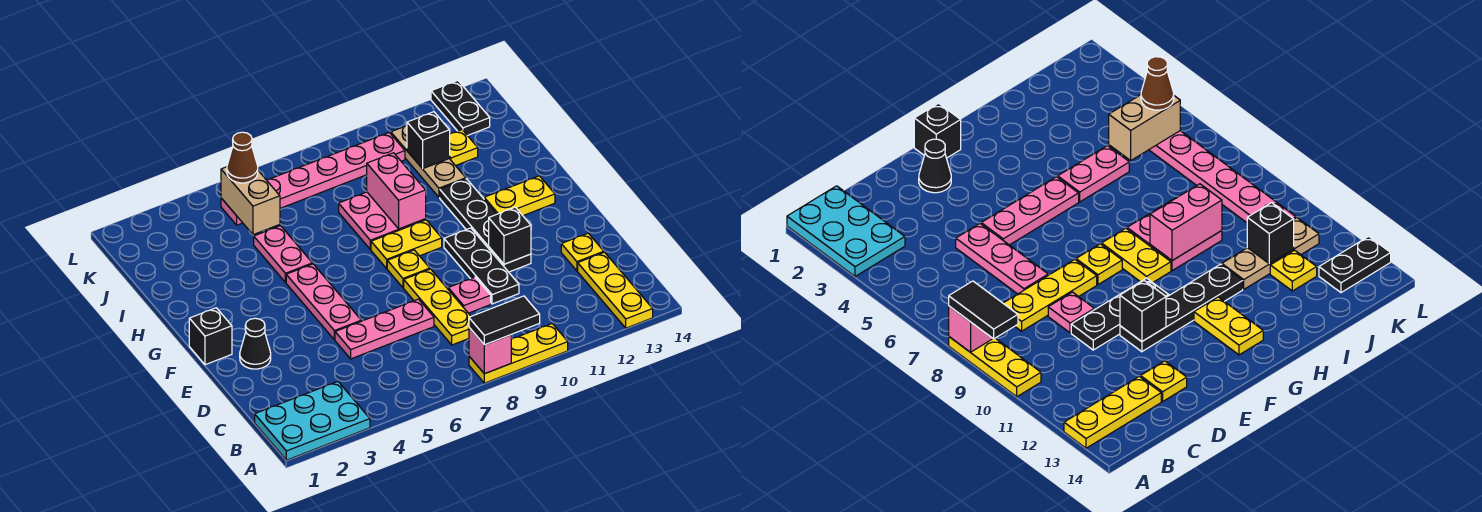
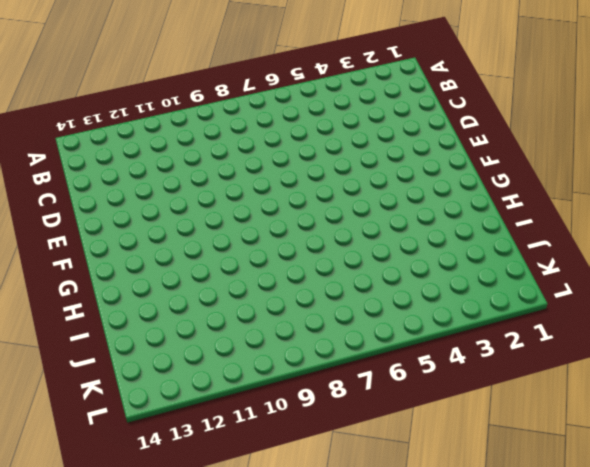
none -> cyan 2x3 plate [255,382,370,460]
none -> yellow 1x3 plate [469,324,568,383]
none -> yellow 1x3 plate [578,252,653,328]

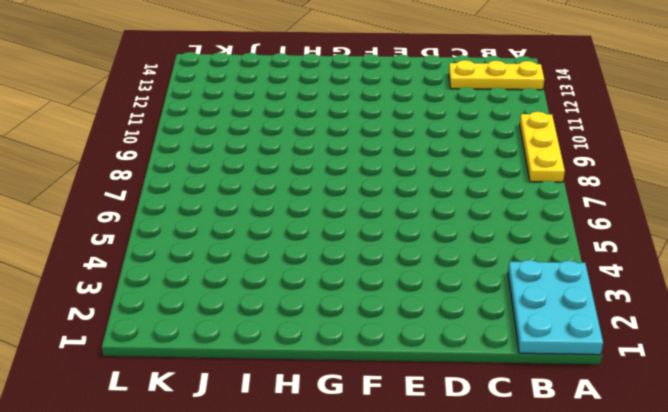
none -> yellow 1x3 plate [404,269,471,345]
none -> pink 1x3 plate [335,299,434,359]
none -> pink 1x1 plate [448,277,491,313]

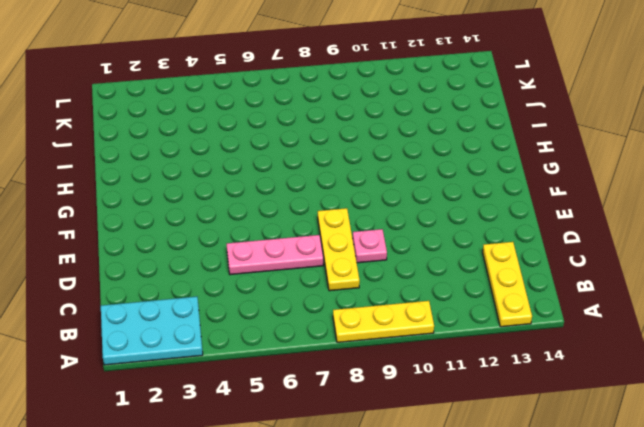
none -> black 1x3 plate [444,228,519,304]
none -> yellow 1x1 plate [561,233,604,271]
none -> black 1x1 cone [240,318,271,369]

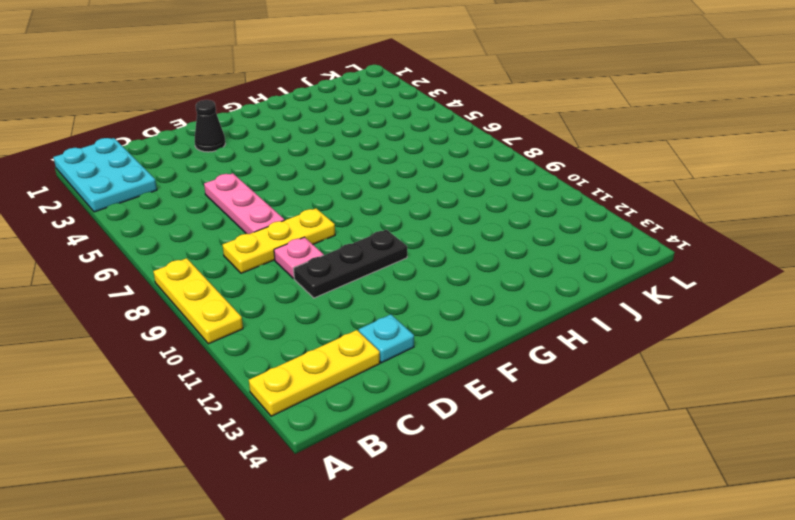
cyan 1x1 plate [359,314,414,363] -> yellow 1x1 plate [561,233,604,271]
none -> pink 1x3 plate [286,264,361,340]
none -> black 1x4 plate [440,179,531,272]
none -> black 1x1 brick [189,308,232,365]

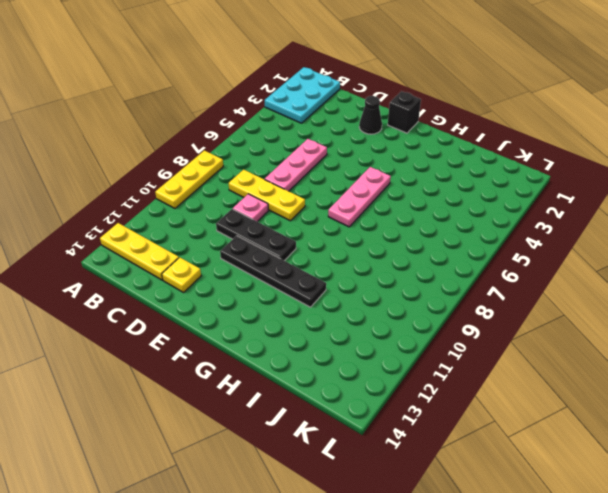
pink 1x3 plate [328,167,391,227] -> pink 1x3 plate turned to [286,264,361,340]
none -> yellow 1x1 plate [387,250,430,288]
none -> yellow 1x2 plate [371,220,442,268]
none -> yellow 1x2 plate [484,176,555,216]

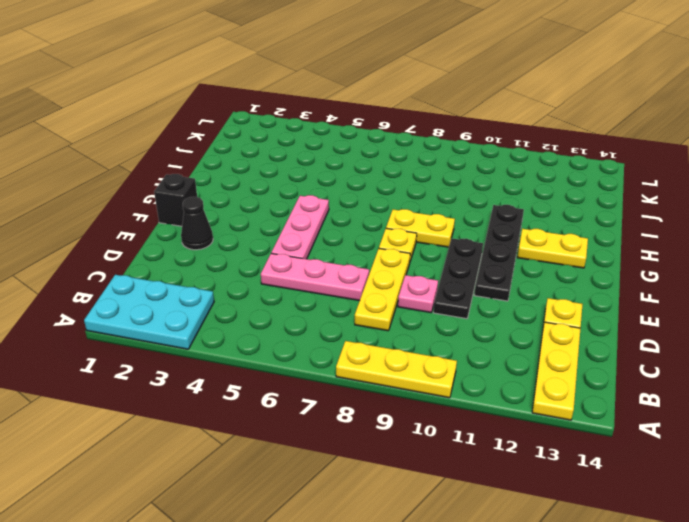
none -> pink 1x2 plate [254,226,312,283]
none -> pink 2x2 plate [339,192,426,249]
none -> tan 1x3 plate [391,125,466,197]

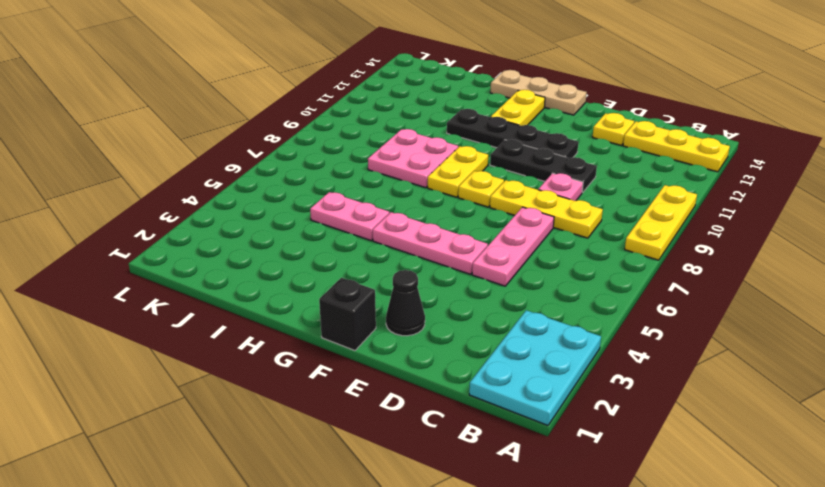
tan 1x3 plate [490,70,587,115] -> tan 1x3 plate moved to [391,125,466,197]
none -> yellow 1x1 plate [449,130,478,166]
none -> pink 1x6 plate [221,133,405,225]
none -> black 1x2 plate [431,80,490,136]

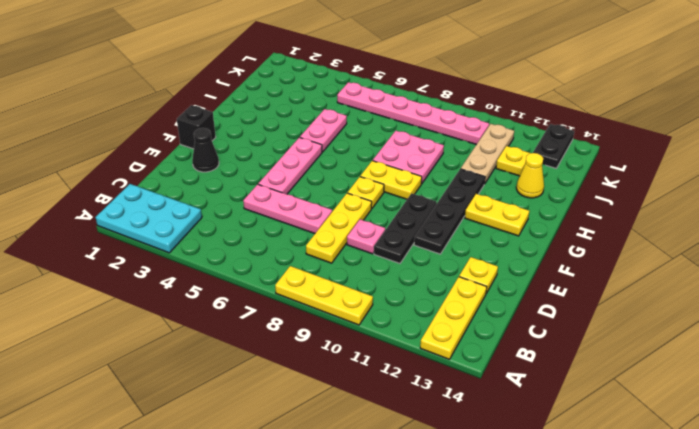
yellow 1x1 cone [516,153,544,198] -> none
none -> pink 1x1 brick [469,328,511,374]
none -> black 1x1 brick [489,207,531,264]
none -> pink 1x2 brick [367,153,426,229]

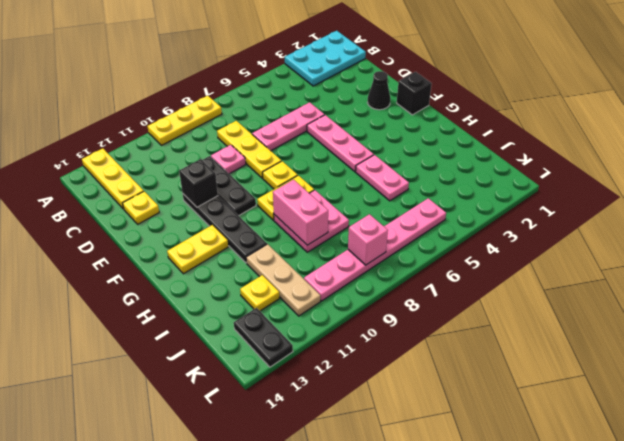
pink 1x1 brick [348,214,388,265] -> pink 1x1 brick moved to [469,328,511,374]
none -> tan 1x2 brick [221,167,280,235]
none -> black 1x1 brick [407,112,450,169]
none -> black 1x2 tile [469,296,540,345]

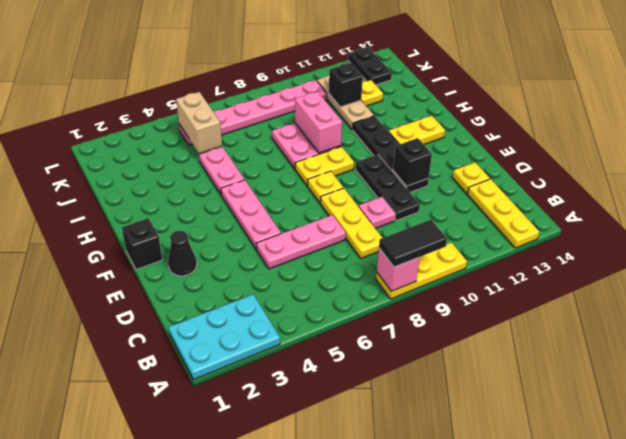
none -> brown 1x1 cone [227,132,258,183]

